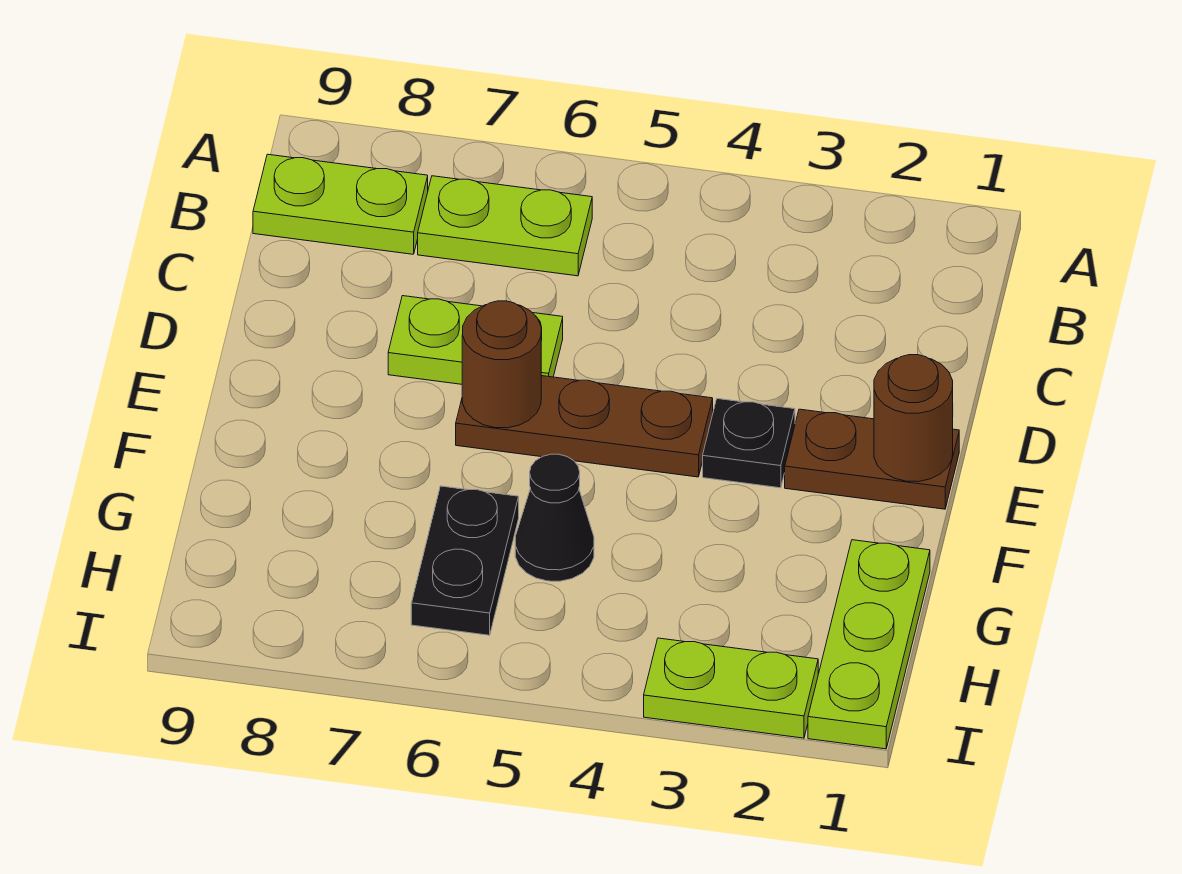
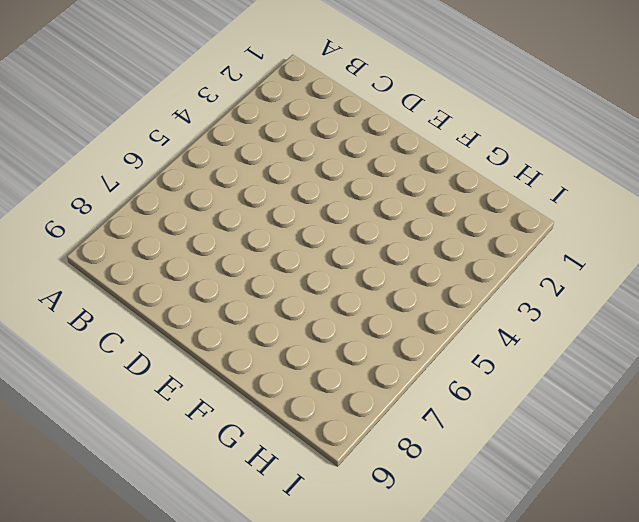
none -> lime 1x2 plate [418,176,592,276]
none -> lime 1x2 plate [253,154,428,254]
none -> lime 1x2 plate [388,296,563,384]

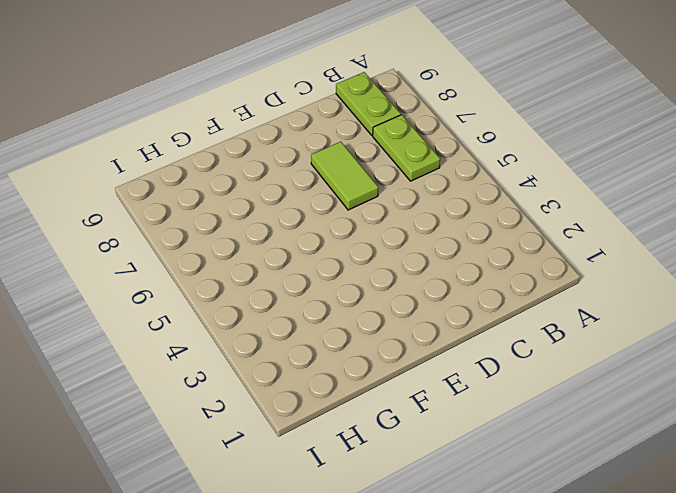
lime 1x2 tile [311,142,378,210] -> lime 1x2 plate [388,296,563,384]
none -> brown 1x2 plate [785,409,959,509]
none -> black 1x1 plate [703,399,795,488]
none -> brown 1x3 plate [456,376,713,477]

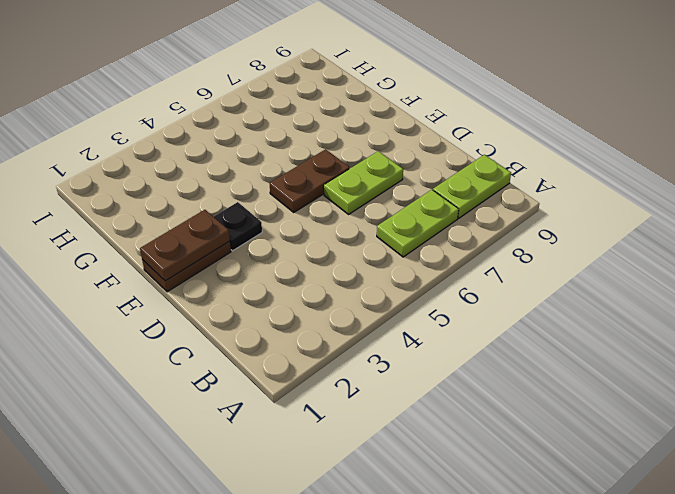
brown 1x2 plate [140,210,230,281] -> brown 1x1 round brick [874,355,953,482]
brown 1x2 plate [270,149,350,212] -> brown 1x3 plate [456,376,713,477]
none -> lime 1x3 plate [808,540,930,749]
none -> black 1x1 cone [515,454,594,581]
none -> black 1x2 plate [411,486,519,635]

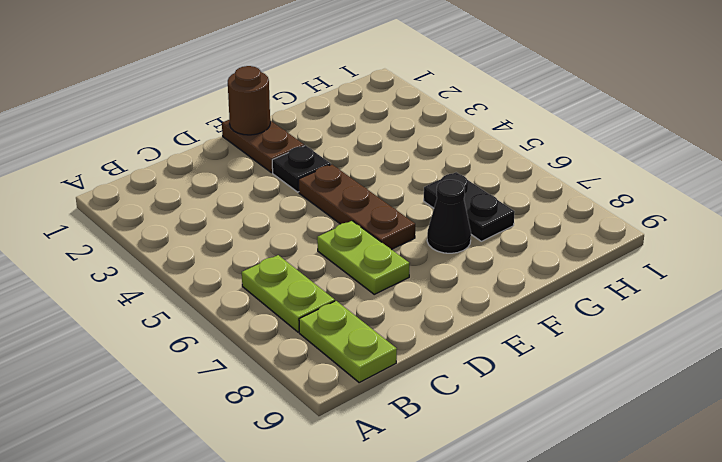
black 1x1 cone [427,180,471,253] -> black 1x1 cone moved to [515,454,594,581]
black 1x2 plate [424,172,515,241] -> black 1x2 plate turned to [411,486,519,635]
none -> lime 1x3 plate [808,540,930,749]
none -> lime 1x2 plate [644,638,818,738]
none -> brown 1x1 round brick [462,301,541,428]

